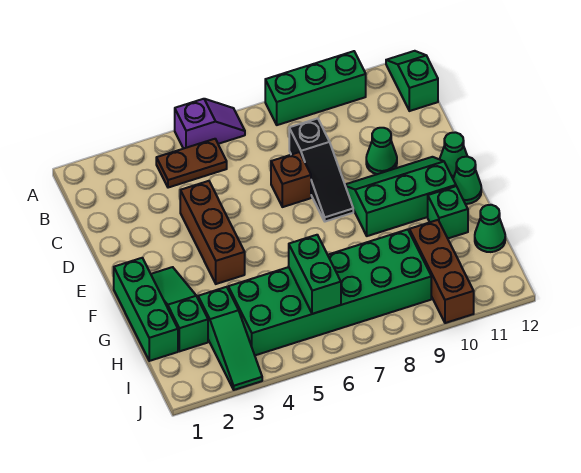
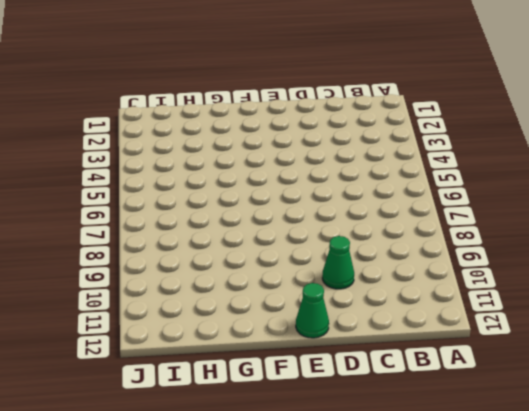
none -> purple 1x2 slope [175,99,245,149]
none -> green 1x3 brick [265,51,366,125]
none -> green 1x2 slope [386,51,438,111]

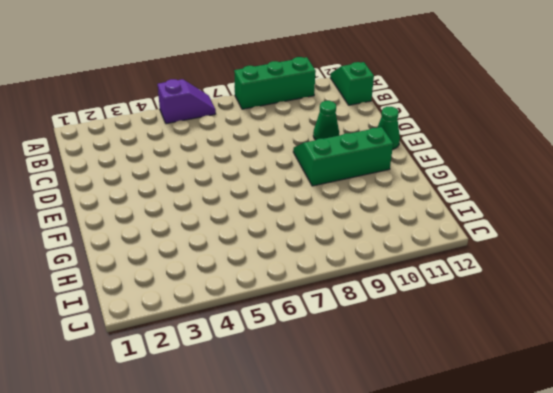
none -> brown 1x2 plate [156,139,227,188]
none -> black 1x3 slope [289,118,353,222]
none -> brown 1x3 brick [180,181,245,284]

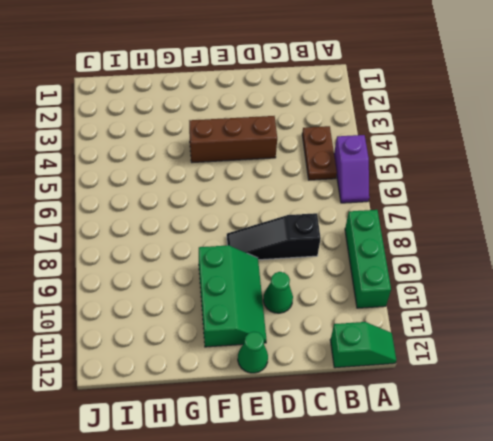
none -> brown 1x1 brick [271,152,311,207]
none -> green 1x3 brick [114,258,178,361]
none -> green 1x3 slope [151,267,208,351]

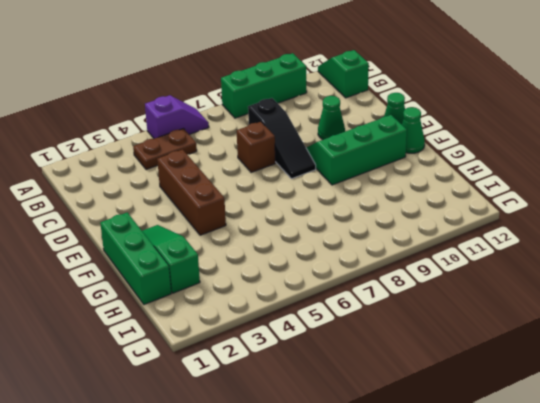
none -> green 1x1 brick [428,186,468,238]
none -> green 1x3 slope [198,287,262,390]
none -> green 2x6 brick [228,229,431,355]

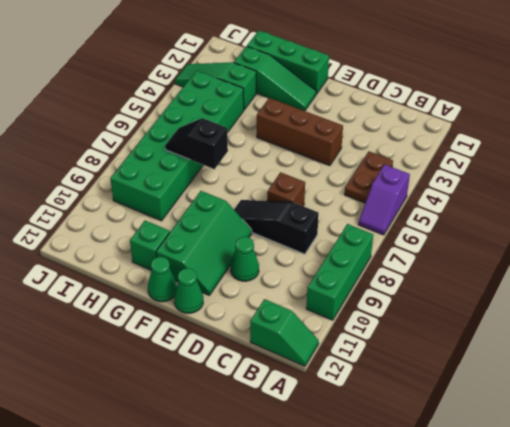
black 1x2 slope [165,118,228,169] -> none
none -> brown 1x3 brick [410,220,474,323]
none -> green 1x1 cone [475,205,505,252]
none -> green 1x2 brick [289,235,341,314]

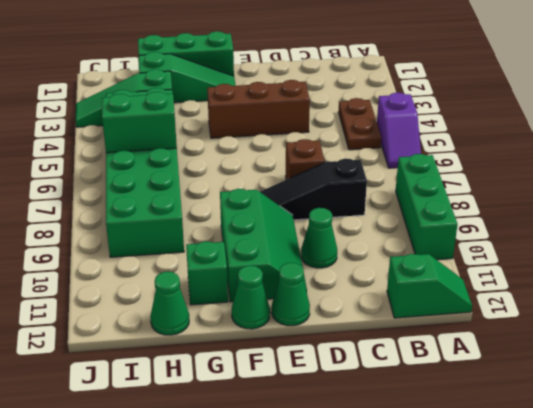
none -> brown 1x3 brick [410,220,474,323]

